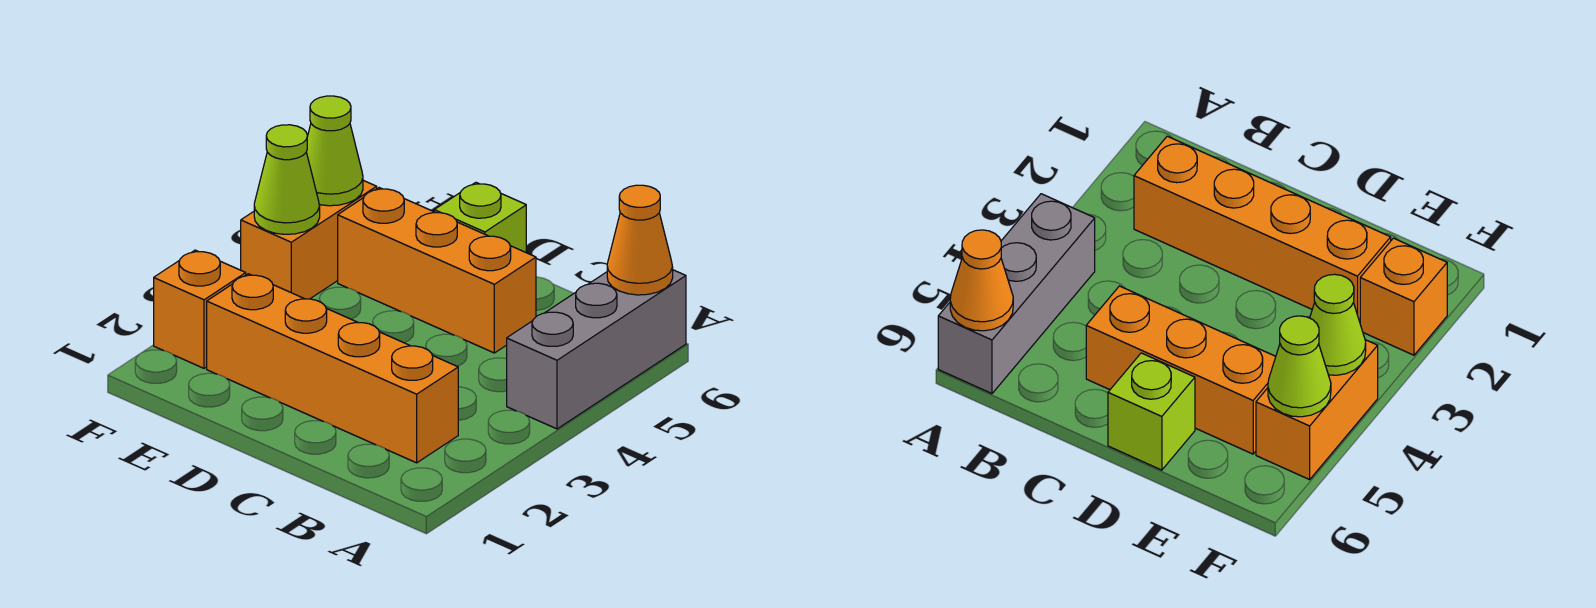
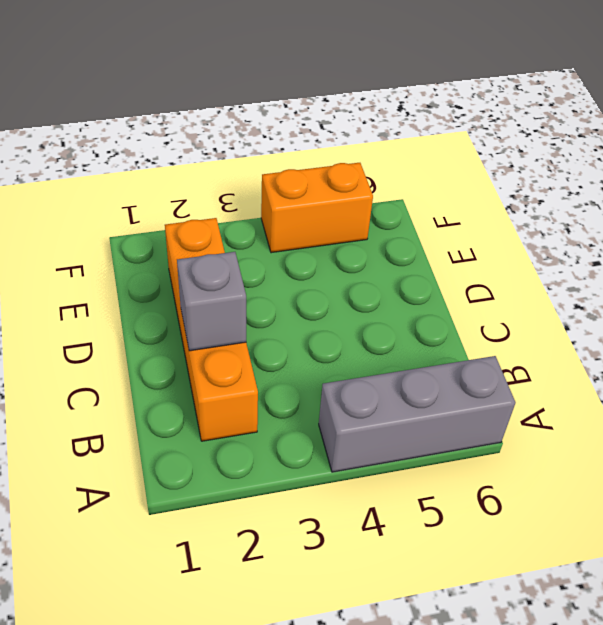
grey 1x1 brick [177,252,246,351] -> none
none -> orange 1x3 brick [338,188,536,353]
none -> lime 1x1 brick [434,183,526,252]

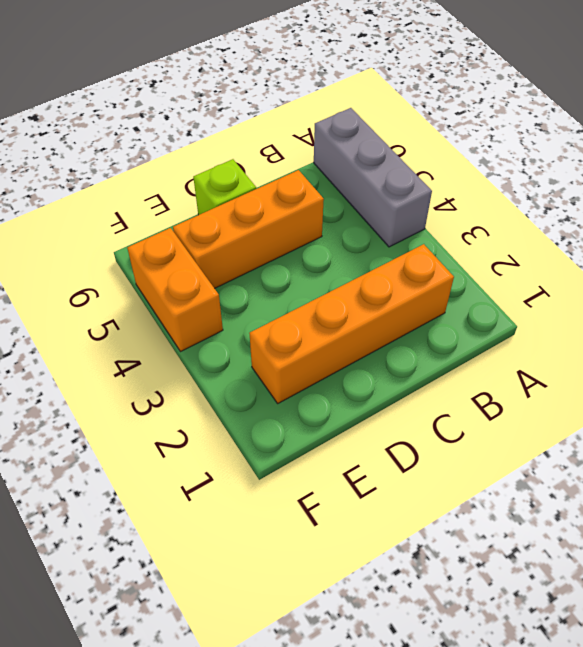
none -> orange 1x1 brick [154,250,246,368]
none -> orange 1x1 cone [607,185,673,295]

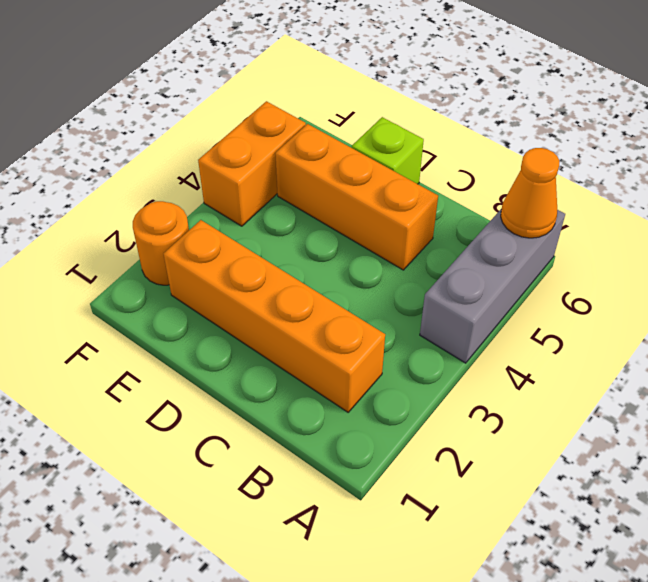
orange 1x1 round brick [133,201,189,285] -> orange 1x1 brick [154,250,246,368]
none -> lime 1x1 cone [254,125,320,234]
none -> lime 1x1 cone [307,96,363,206]

